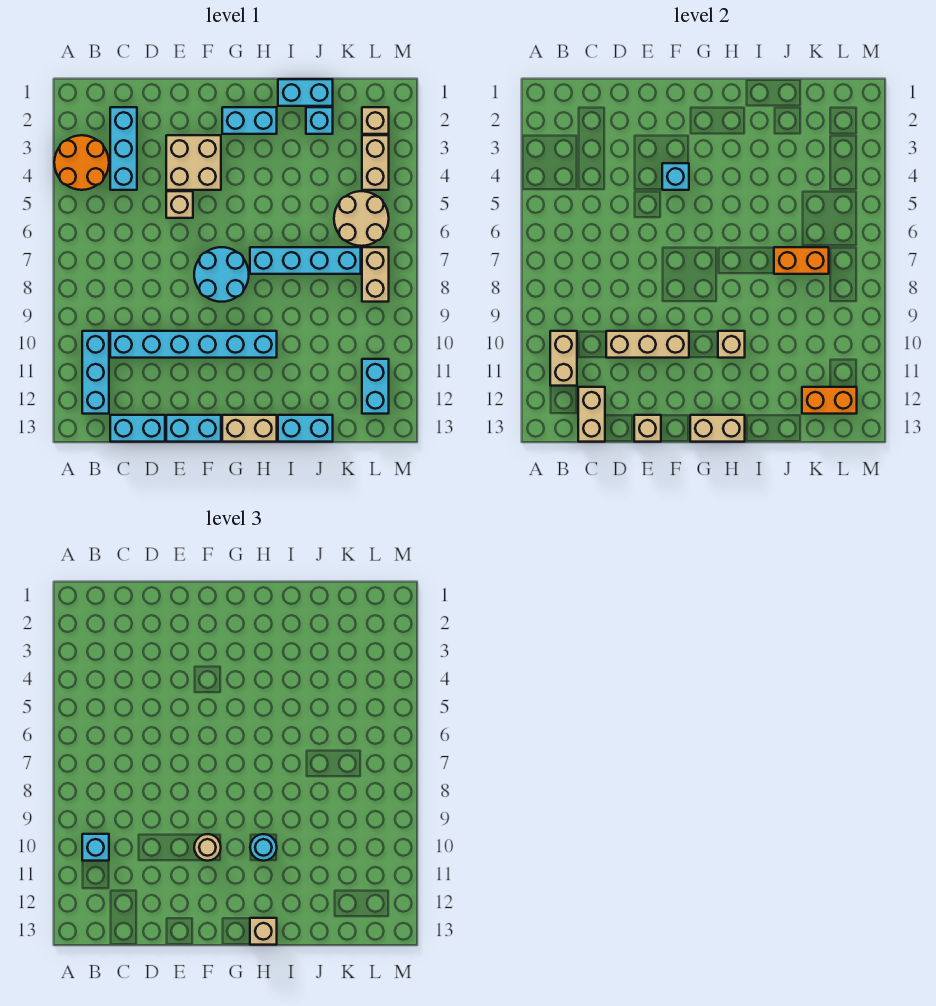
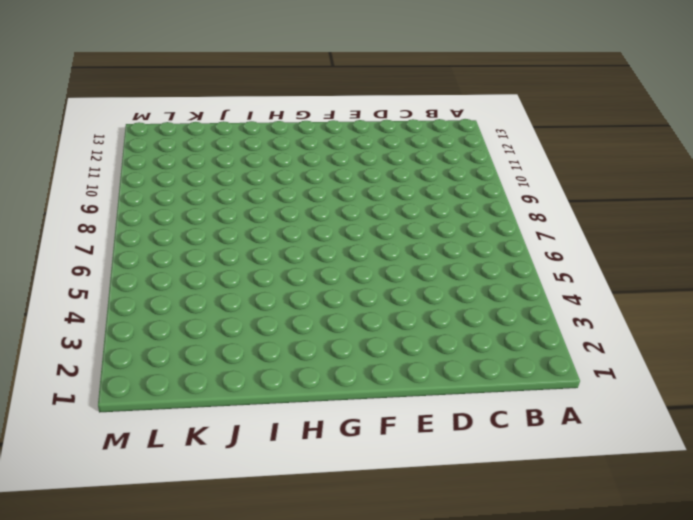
none -> orange 2x2 round brick [54,135,109,190]
none -> cyan 1x3 brick [82,331,109,414]
none -> cyan 1x3 brick [110,107,137,190]
none -> cyan 1x6 brick [110,331,277,358]

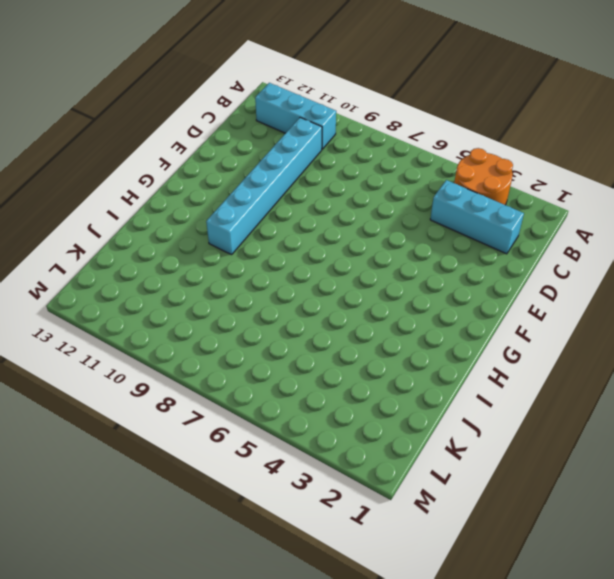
none -> cyan 1x2 brick [110,415,165,442]
none -> tan 2x2 brick [166,135,221,190]
none -> tan 1x1 brick [166,191,193,218]
none -> cyan 1x2 brick [166,415,221,442]

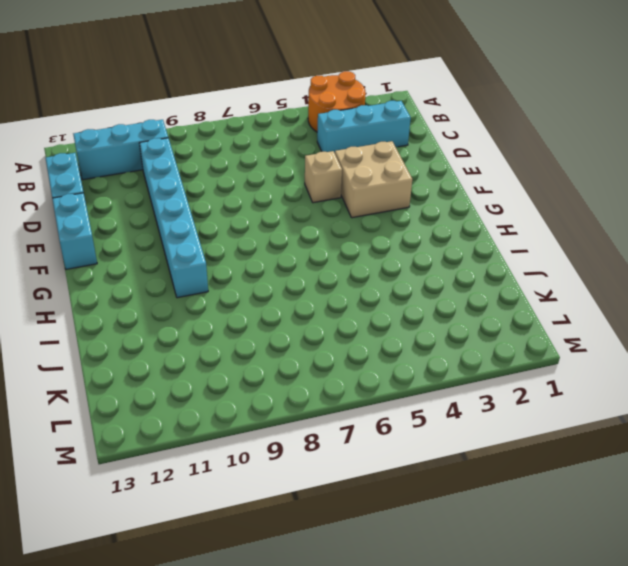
none -> cyan 2x2 round brick [194,247,249,302]
none -> cyan 1x2 brick [222,107,277,134]
none -> tan 1x2 brick [222,415,277,442]
none -> cyan 1x4 brick [250,247,361,274]

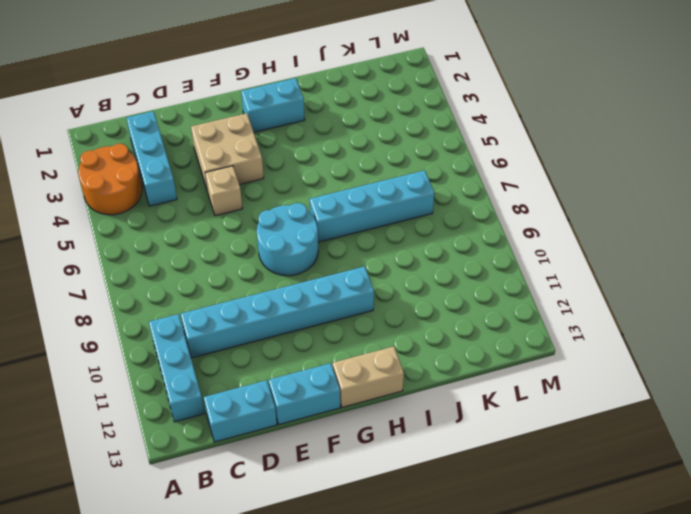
none -> cyan 1x2 brick [278,79,333,106]
none -> cyan 1x2 brick [278,415,333,442]
none -> cyan 1x1 brick [306,107,333,134]
none -> tan 2x2 round brick [334,191,389,246]

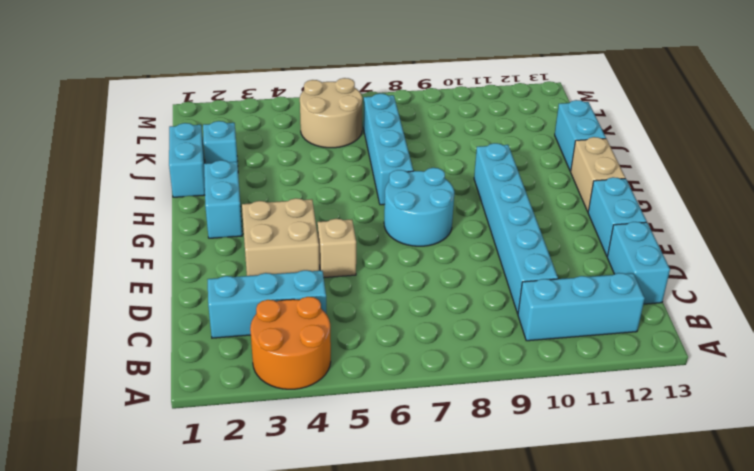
none -> tan 1x1 brick [362,107,389,134]
none -> tan 1x2 brick [362,135,389,190]
none -> tan 1x2 brick [362,247,389,302]
none -> cyan 1x2 brick [362,359,389,414]

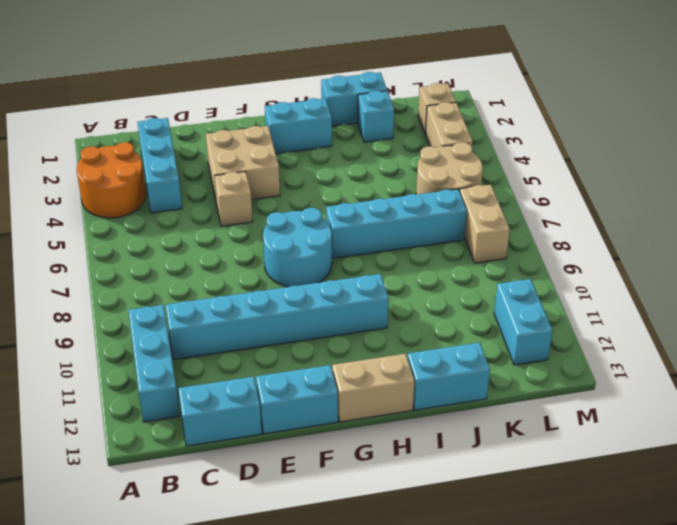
none -> tan 1x2 brick [550,331,577,386]
none -> tan 1x2 brick [578,387,605,442]
none -> tan 1x3 brick [606,331,689,358]
none -> tan 1x1 brick [634,415,661,442]

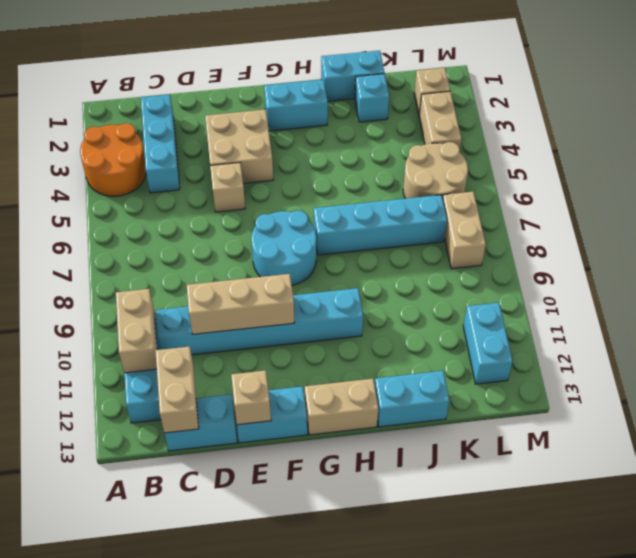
none -> cyan 1x1 brick [662,163,689,190]
none -> tan 1x2 brick [690,415,745,442]
none -> tan 1x1 brick [718,331,745,358]
none -> orange 1x2 brick [774,247,829,274]

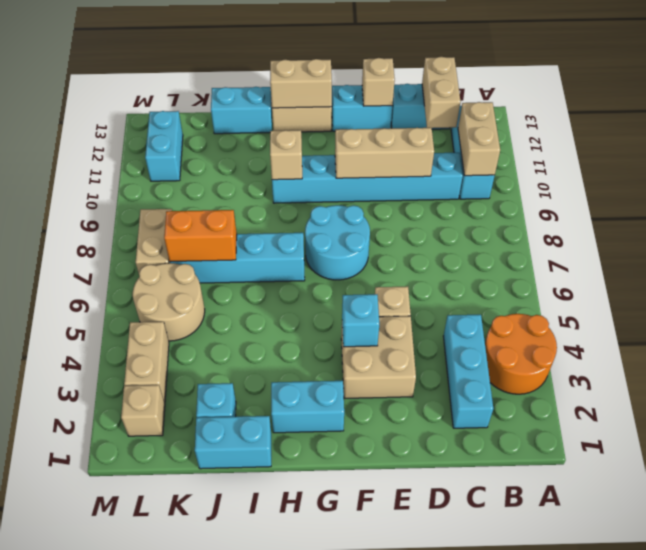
none -> orange 1x2 brick [802,387,857,414]
none -> cyan 1x1 brick [82,834,109,861]
none -> tan 1x1 round brick [194,834,221,861]
none -> cyan 1x1 round brick [250,834,277,861]

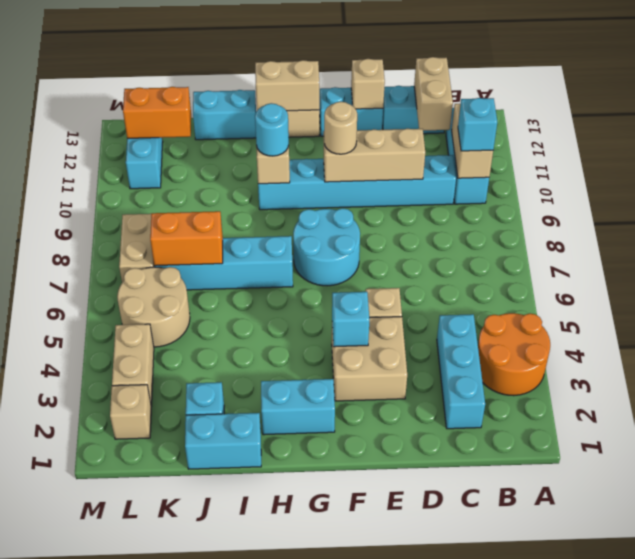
none -> tan 1x1 brick [250,918,277,945]

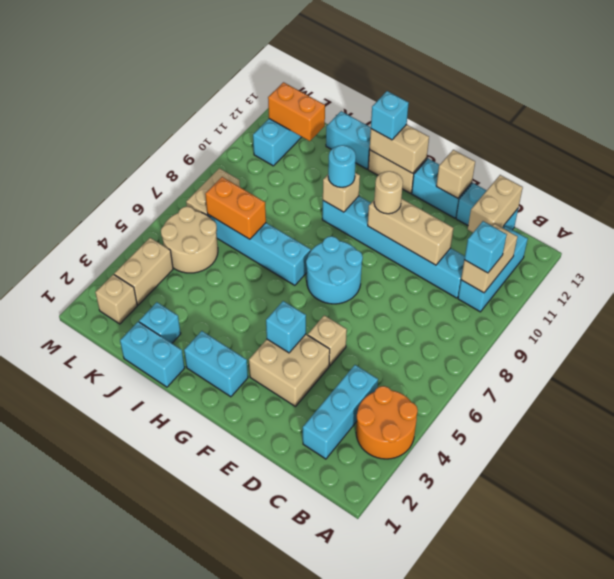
cyan 1x1 brick [371,91,409,140] -> tan 1x1 brick [250,918,277,945]

